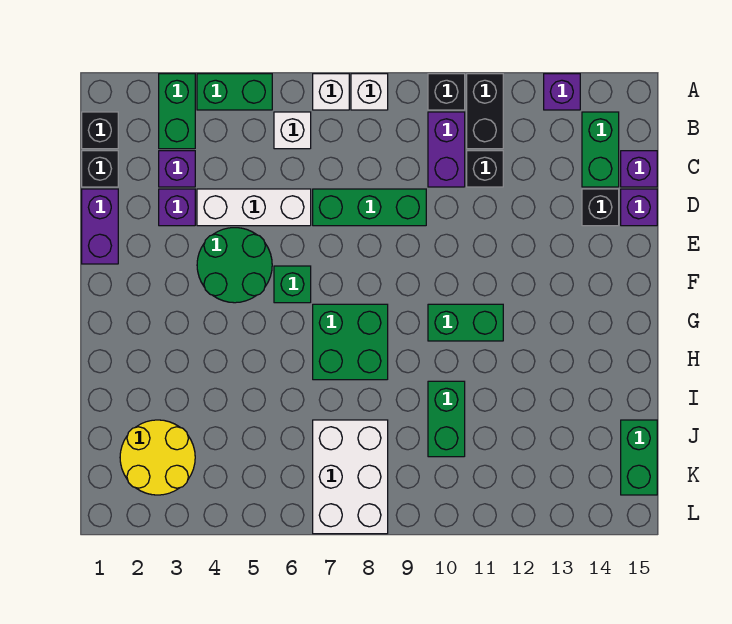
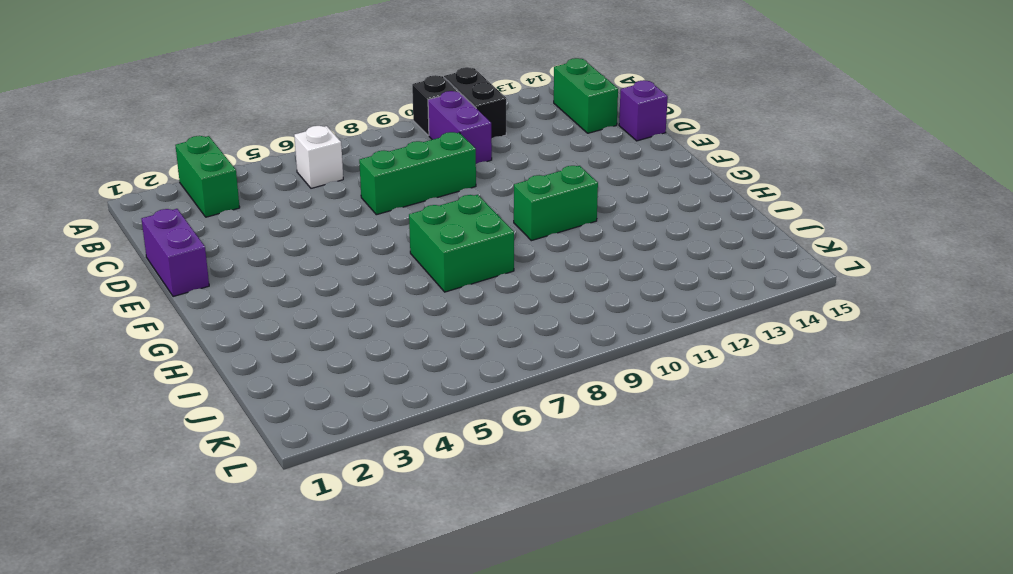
none -> green 1x2 brick [197,74,272,110]
none -> white 1x1 brick [313,74,349,110]
none -> white 1x1 brick [351,74,388,110]

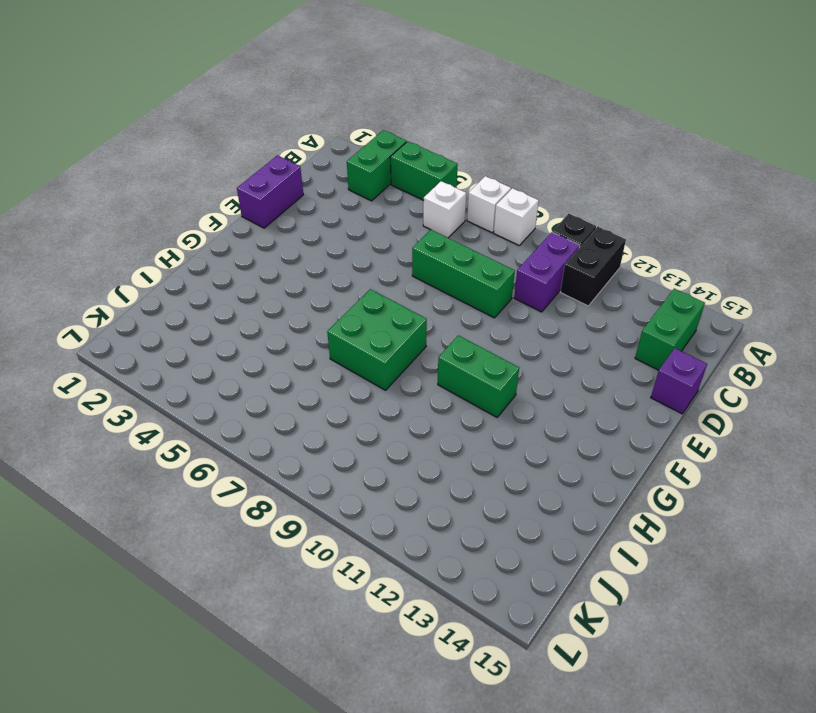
none -> purple 1x1 brick [544,74,580,110]
none -> black 1x1 brick [82,112,118,149]
none -> black 1x1 brick [82,151,118,187]

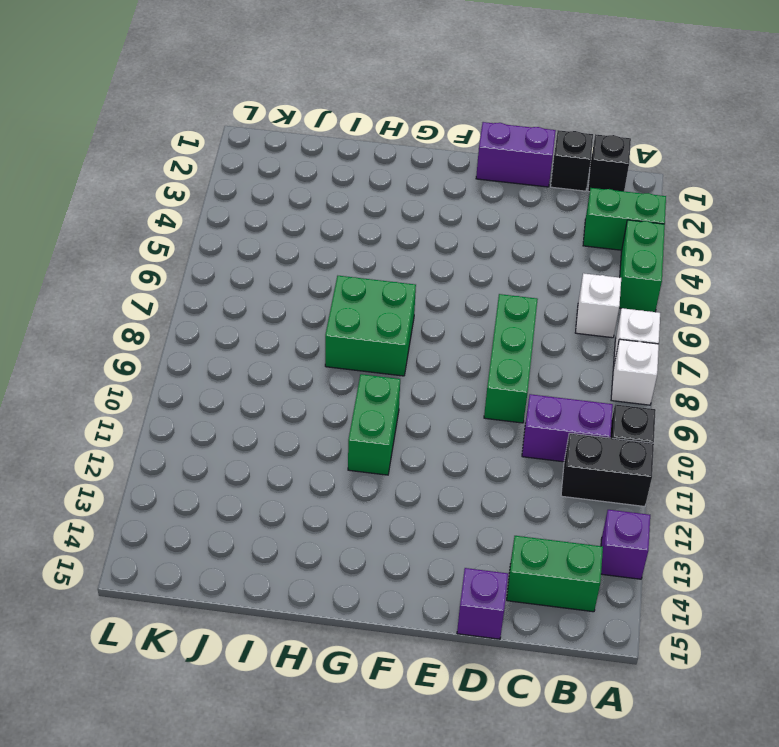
none -> purple 1x1 brick [159,151,195,187]
none -> black 1x1 brick [467,151,503,187]
none -> purple 1x1 brick [621,151,657,187]

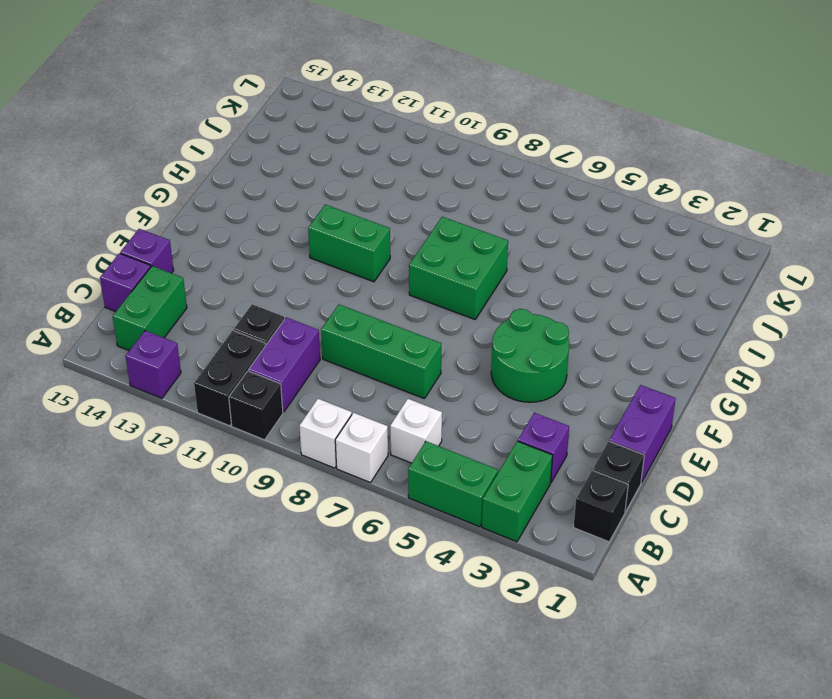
none -> purple 1x1 brick [159,189,195,226]
none -> white 1x3 brick [197,189,311,226]
none -> black 1x1 brick [582,189,619,226]

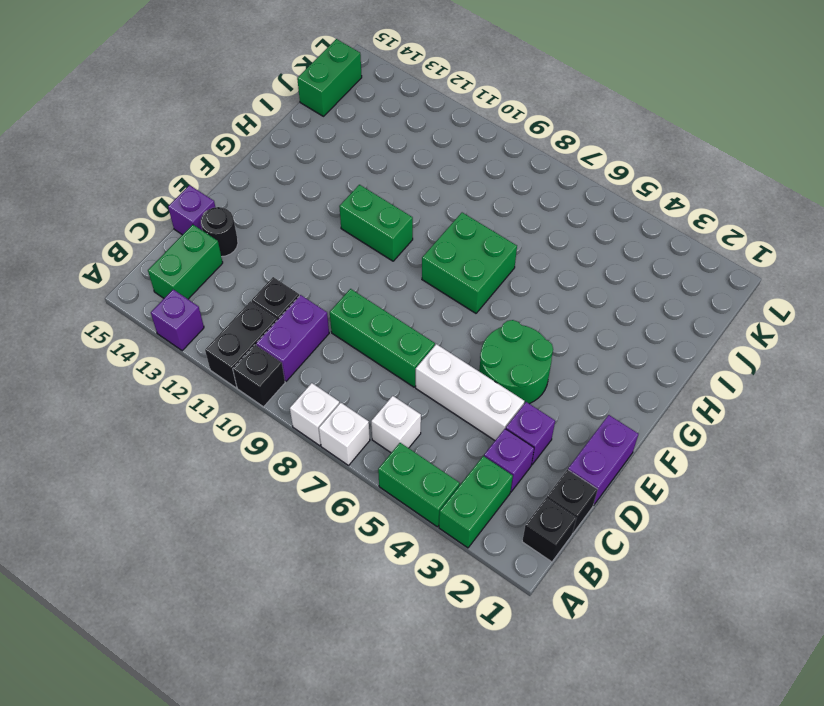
black 1x1 round brick [201,207,238,257] -> black 1x1 brick [582,189,619,226]
none -> purple 1x1 brick [621,151,657,187]
none -> green 1x1 brick [274,266,311,303]
none -> green 1x2 brick [428,381,465,457]

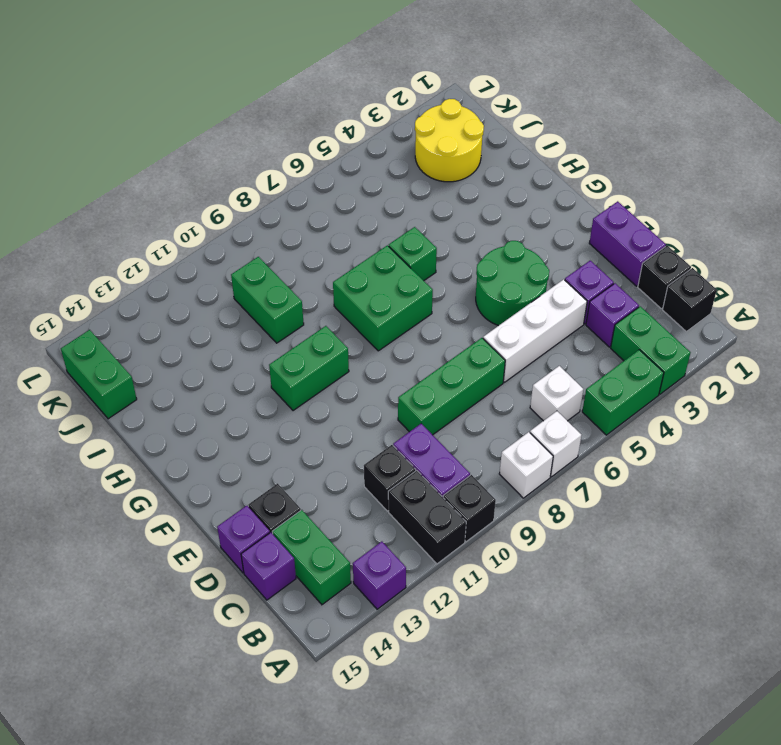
green 1x1 brick [389,227,437,281] -> green 1x1 brick moved to [274,266,311,303]
none -> white 2x3 brick [313,420,388,534]

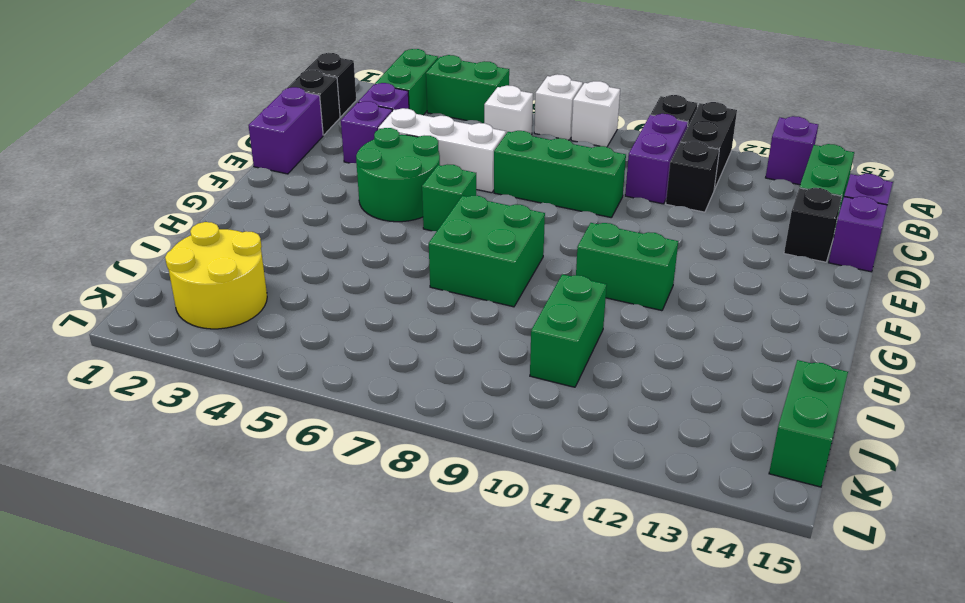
none -> white 2x3 brick [313,420,388,534]

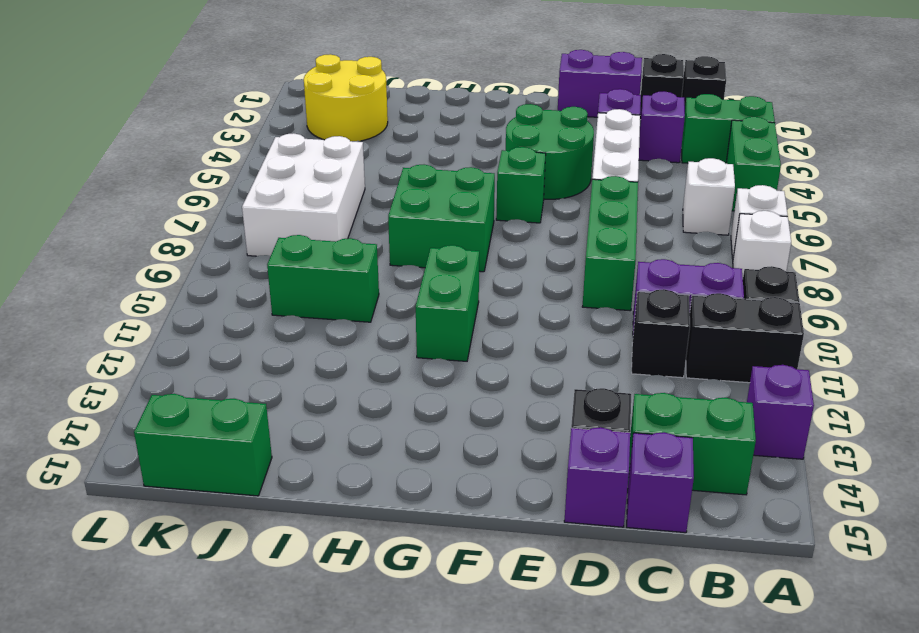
white 2x3 brick [242,133,365,256] -> white 2x3 brick turned to [313,420,388,534]

